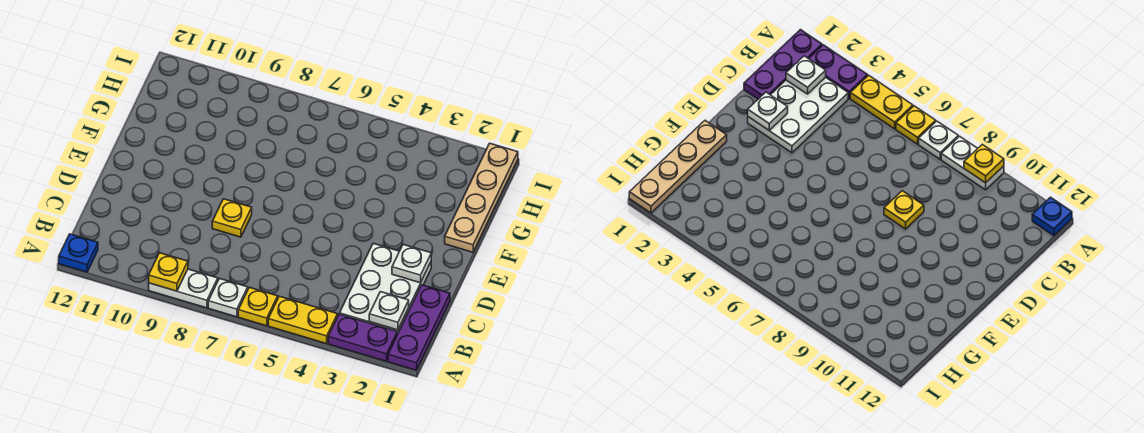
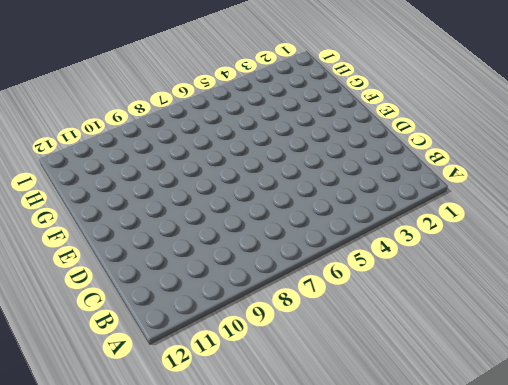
none -> purple 1x3 plate [388,285,450,370]
none -> purple 1x2 plate [328,314,397,361]
none -> yellow 1x2 plate [268,296,338,344]

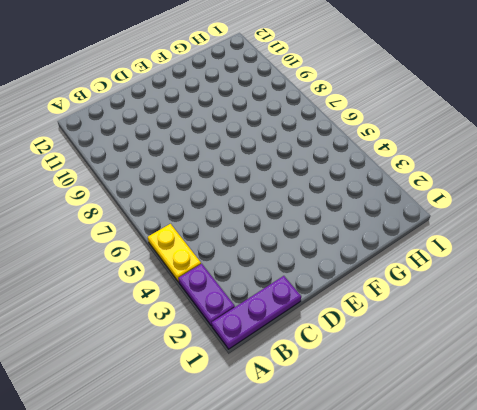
none -> yellow 1x1 plate [238,287,278,326]
none -> white 1x1 plate [208,278,248,317]
none -> white 1x2 plate [149,269,218,308]

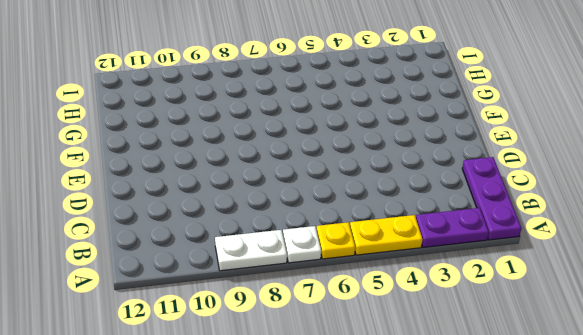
none -> blue 1x1 plate [59,234,98,272]
none -> white 2x3 plate [340,243,431,334]
none -> yellow 1x1 plate [212,199,252,237]

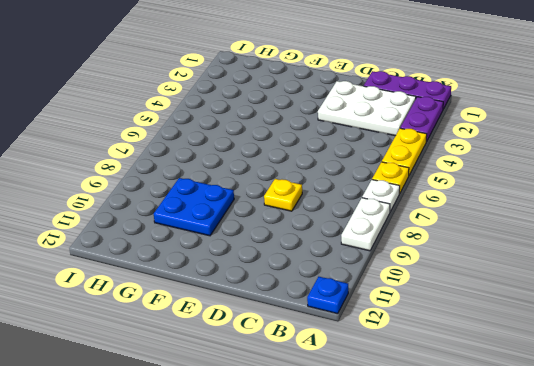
blue 2x2 plate [154,178,234,236] -> none
none -> tan 1x4 plate [445,143,518,252]
none -> yellow 1x1 plate [149,253,188,291]
none -> white 1x1 plate [369,292,409,330]

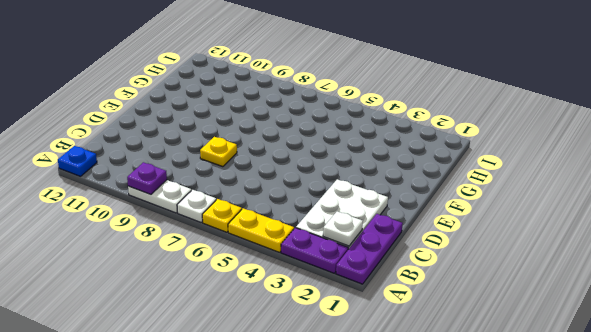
purple 1x1 plate [127,162,167,194] -> yellow 1x1 plate [149,253,188,291]
none -> tan 1x4 plate [445,143,518,252]
none -> white 1x1 plate [392,245,431,283]

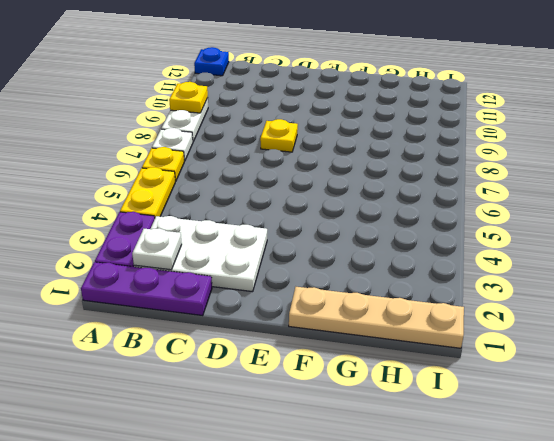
none -> white 1x1 plate [392,245,431,283]

